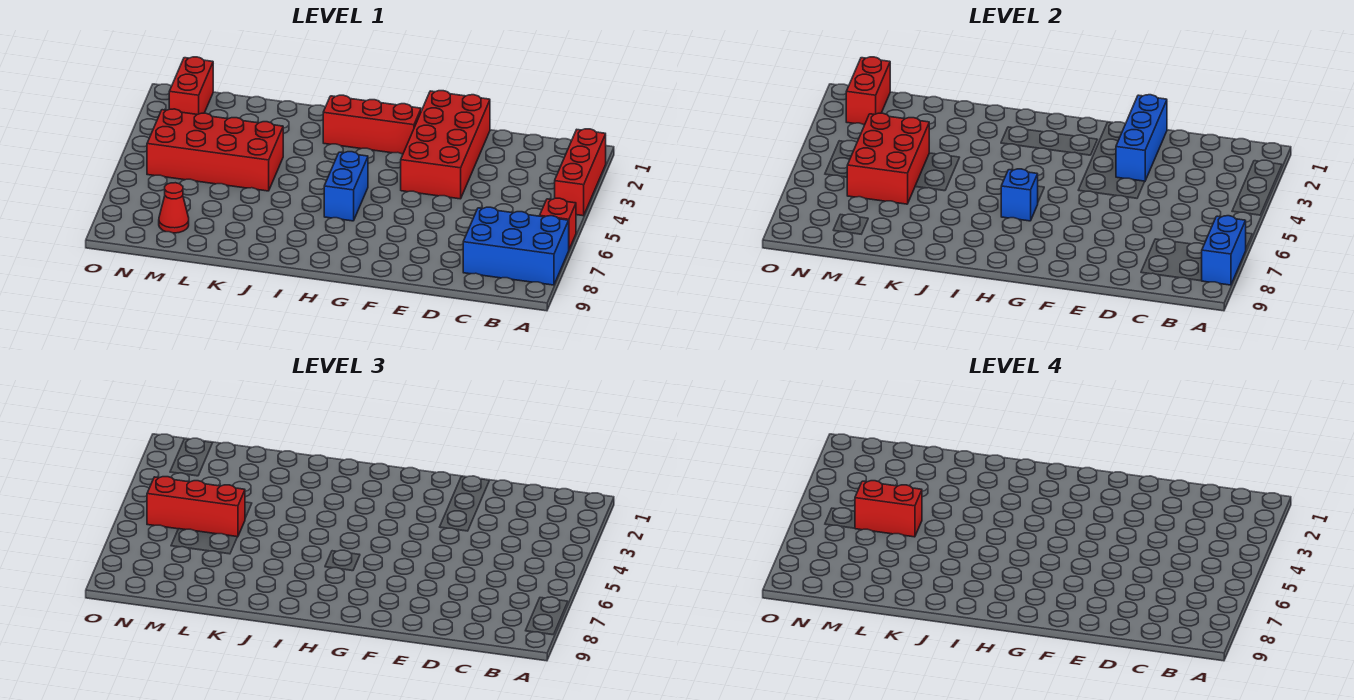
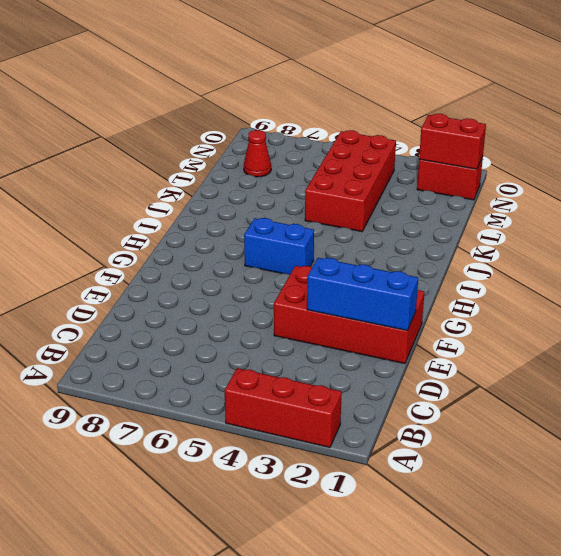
none -> red 1x1 brick [540,198,576,249]
none -> blue 2x3 brick [463,207,569,285]
none -> red 1x3 brick [323,95,421,154]

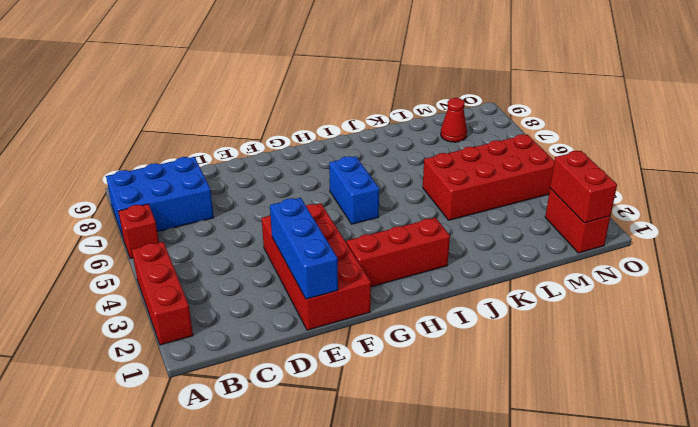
none -> blue 1x2 brick [1202,216,1246,285]
none -> blue 1x1 brick [1001,169,1038,221]
none -> red 2x3 brick [847,113,929,204]

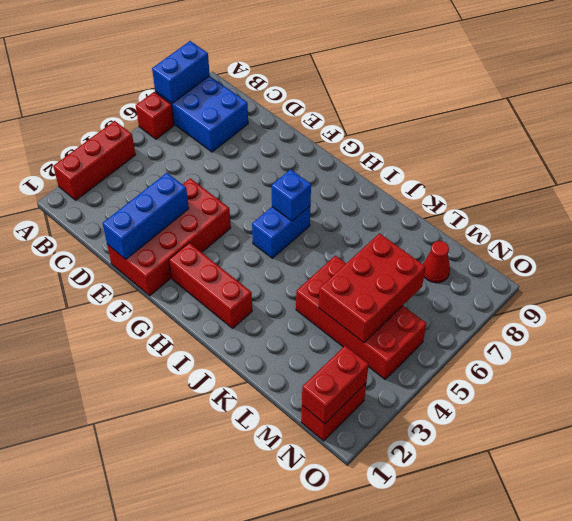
none -> red 1x3 brick [147,477,245,537]
none -> red 1x2 brick [855,481,922,537]

